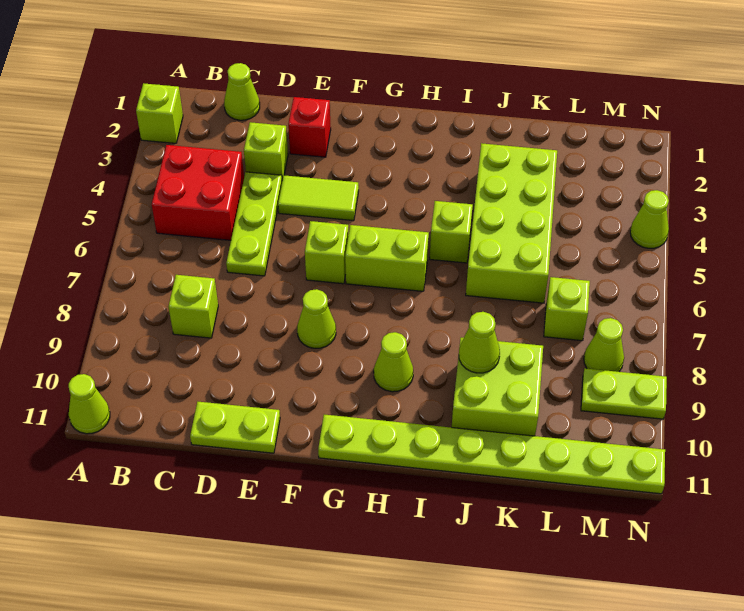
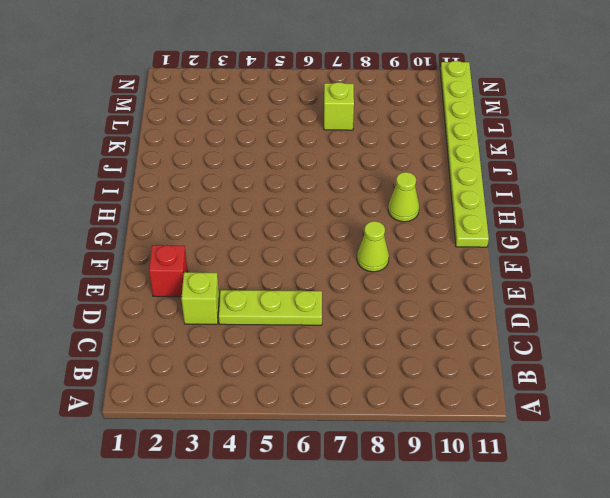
none -> lime 1x1 brick [136,83,183,143]
none -> lime 1x1 cone [69,374,110,434]
none -> red 2x2 brick [152,145,244,240]

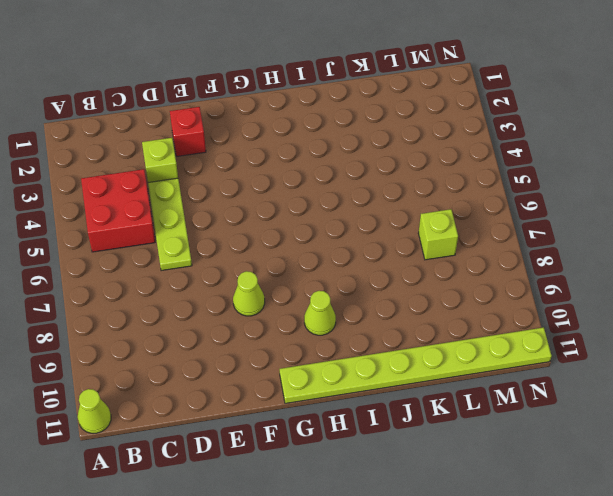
none -> lime 1x1 brick [136,83,183,143]
none -> lime 1x1 cone [224,63,260,120]
none -> lime 1x1 brick [168,275,218,338]

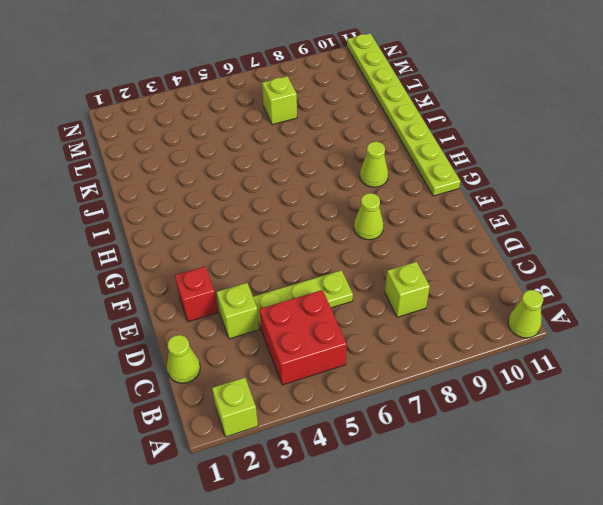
none -> lime 1x2 plate [190,402,280,453]
none -> lime 1x2 tile [278,175,359,221]
none -> lime 1x1 brick [305,221,349,284]

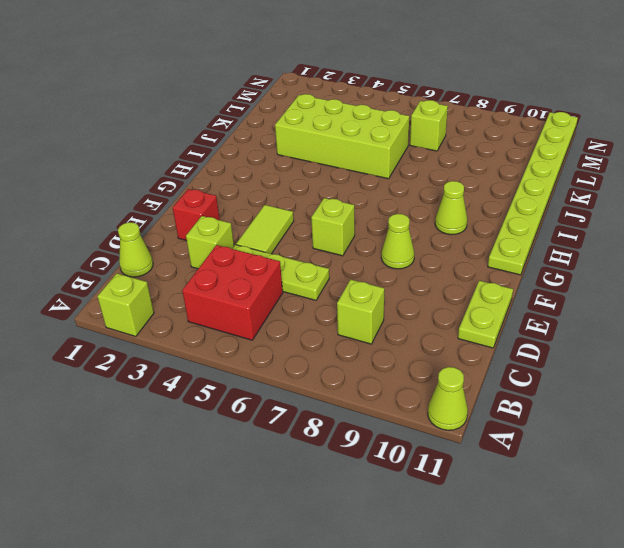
none -> lime 1x2 brick [345,225,429,291]
none -> lime 1x1 brick [430,201,473,263]
none -> lime 2x2 brick [452,338,543,436]

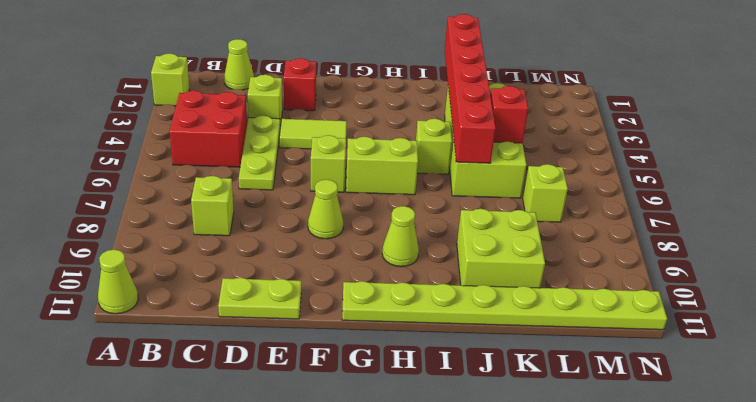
red 1x6 brick [445,14,496,163] -> none
red 1x1 brick [490,86,528,143] -> none
none -> lime 1x1 cone [584,318,624,372]
none -> lime 1x2 plate [581,368,667,419]
none -> lime 1x1 cone [630,190,669,248]

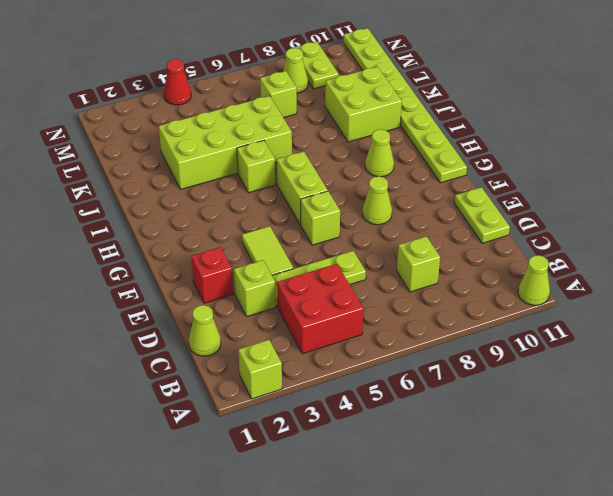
red 1x1 cone [164,59,191,105] -> lime 1x1 cone [630,190,669,248]
none -> lime 1x1 cone [459,312,500,373]

